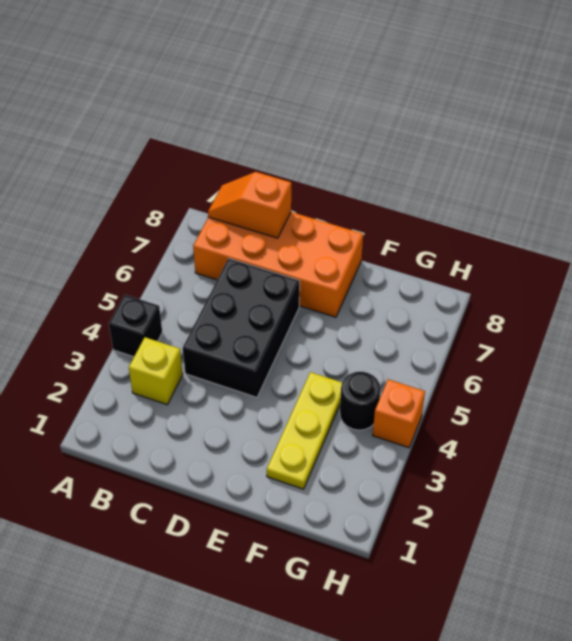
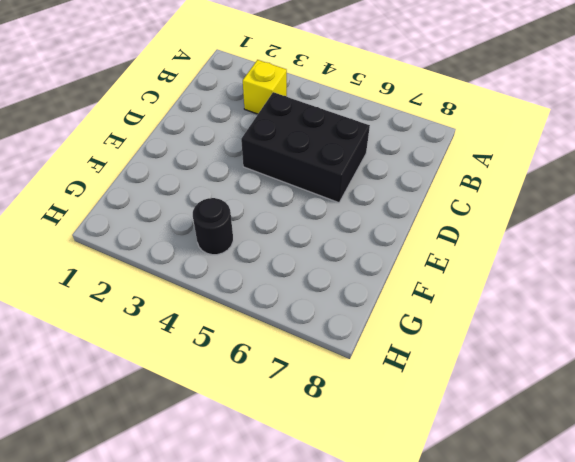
none -> black 1x1 brick [109,295,162,357]
none -> orange 2x4 brick [193,212,363,317]

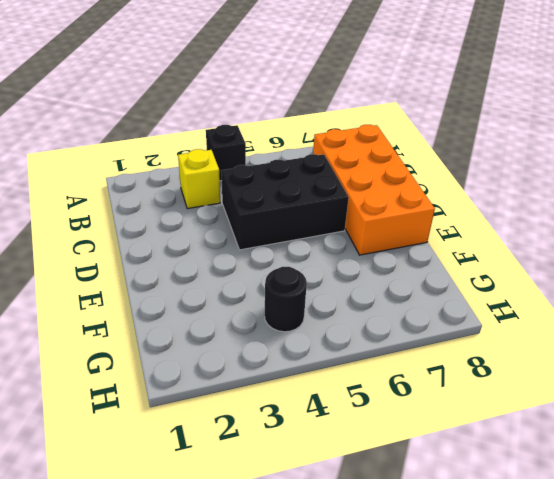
none -> yellow 1x3 plate [267,372,342,489]
none -> orange 1x1 brick [373,379,425,448]

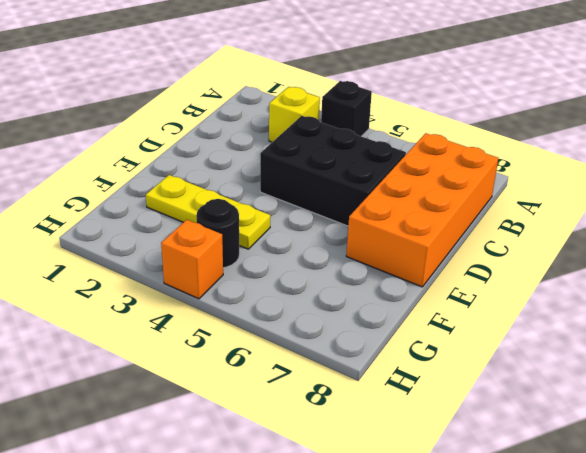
none -> orange 1x2 slope [208,172,291,238]

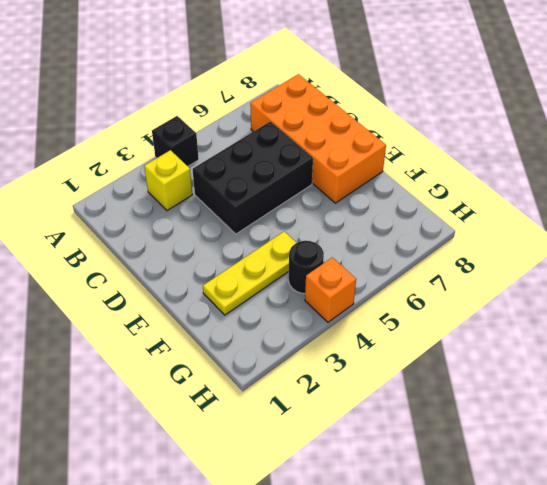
none -> orange 1x2 slope [208,172,291,238]

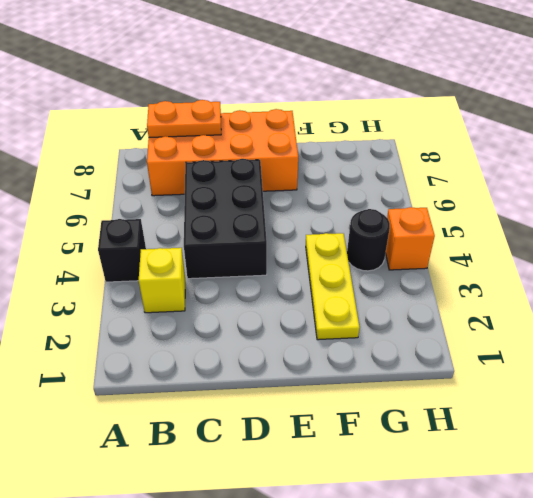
orange 1x2 plate [147,100,221,137] -> orange 1x2 slope [208,172,291,238]

